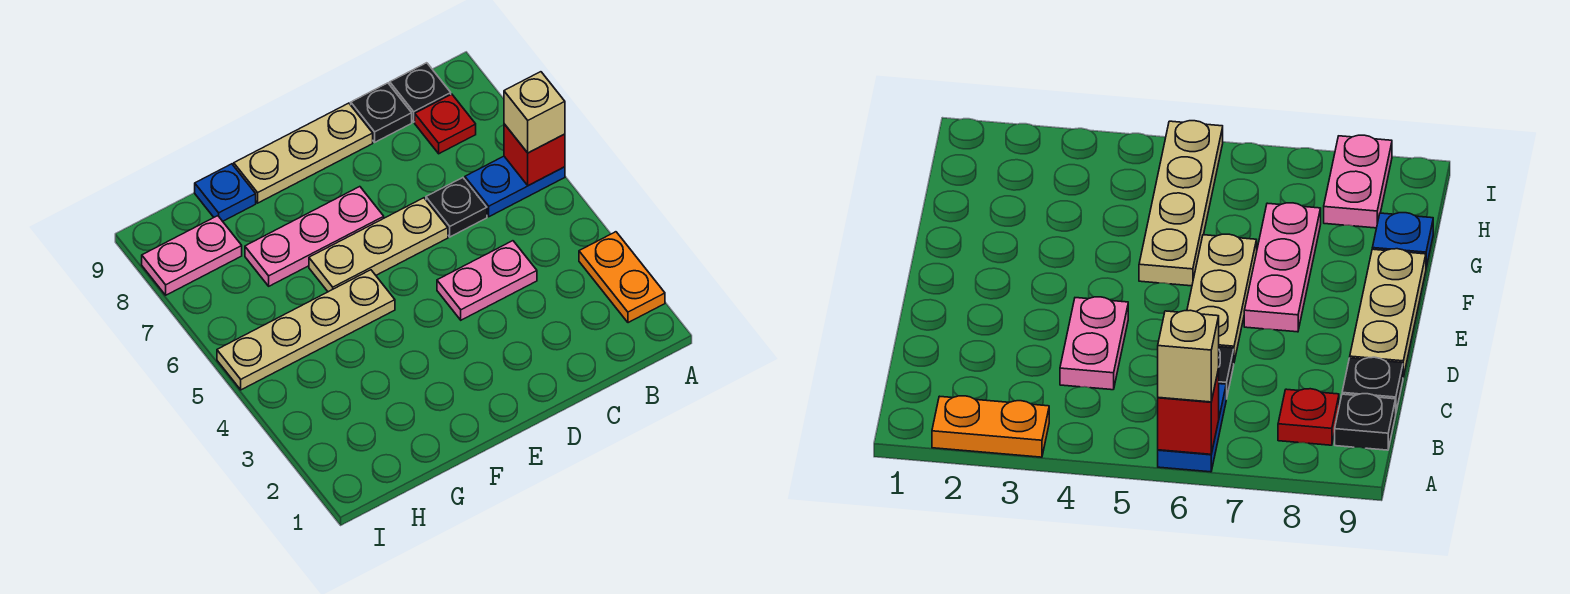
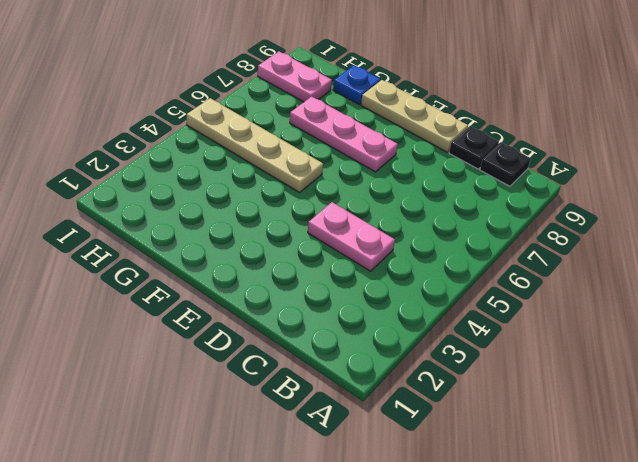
none -> orange 1x2 plate [579,232,665,323]
none -> blue 1x2 plate [465,156,565,217]
none -> red 1x1 plate [415,94,476,154]

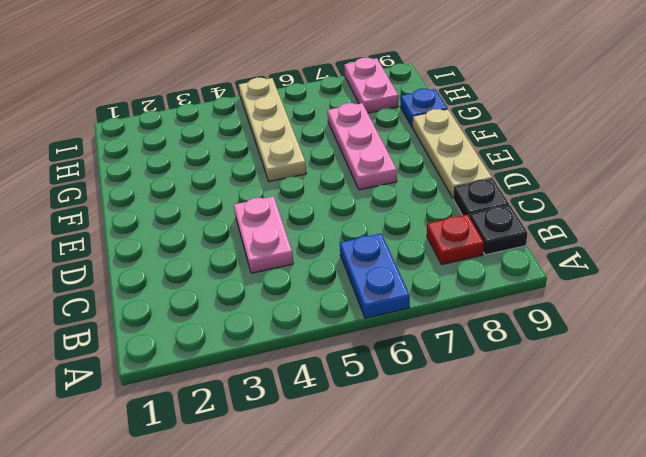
none -> orange 1x2 plate [579,232,665,323]
none -> black 1x1 plate [426,178,487,237]
none -> tan 1x3 plate [309,198,448,292]

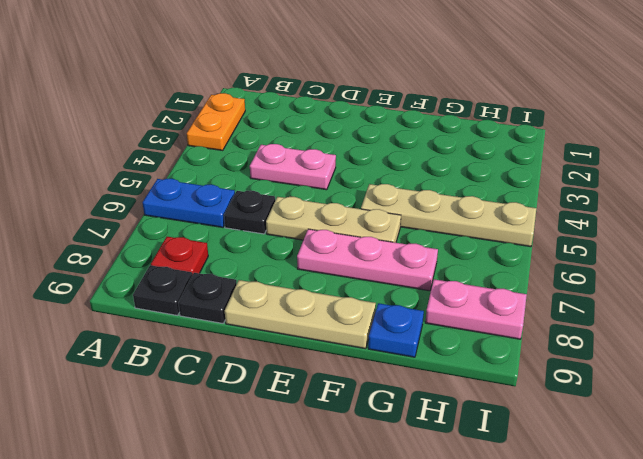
none -> red 1x1 brick [504,124,565,186]
none -> tan 1x1 brick [504,72,565,153]

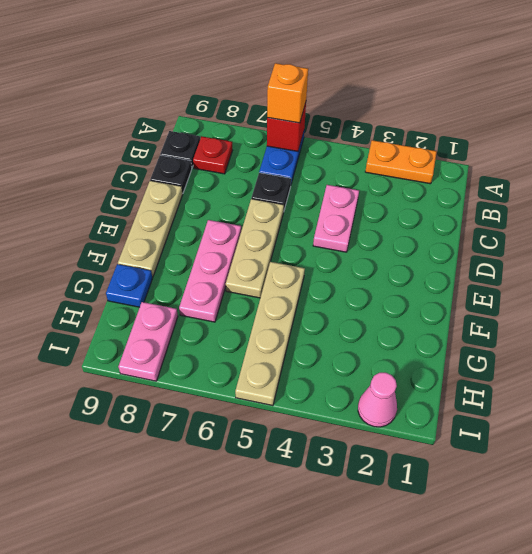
orange 1x1 brick [267,63,308,123] -> tan 1x1 brick [504,72,565,153]
pink 1x1 cone [358,373,397,427] -> none

